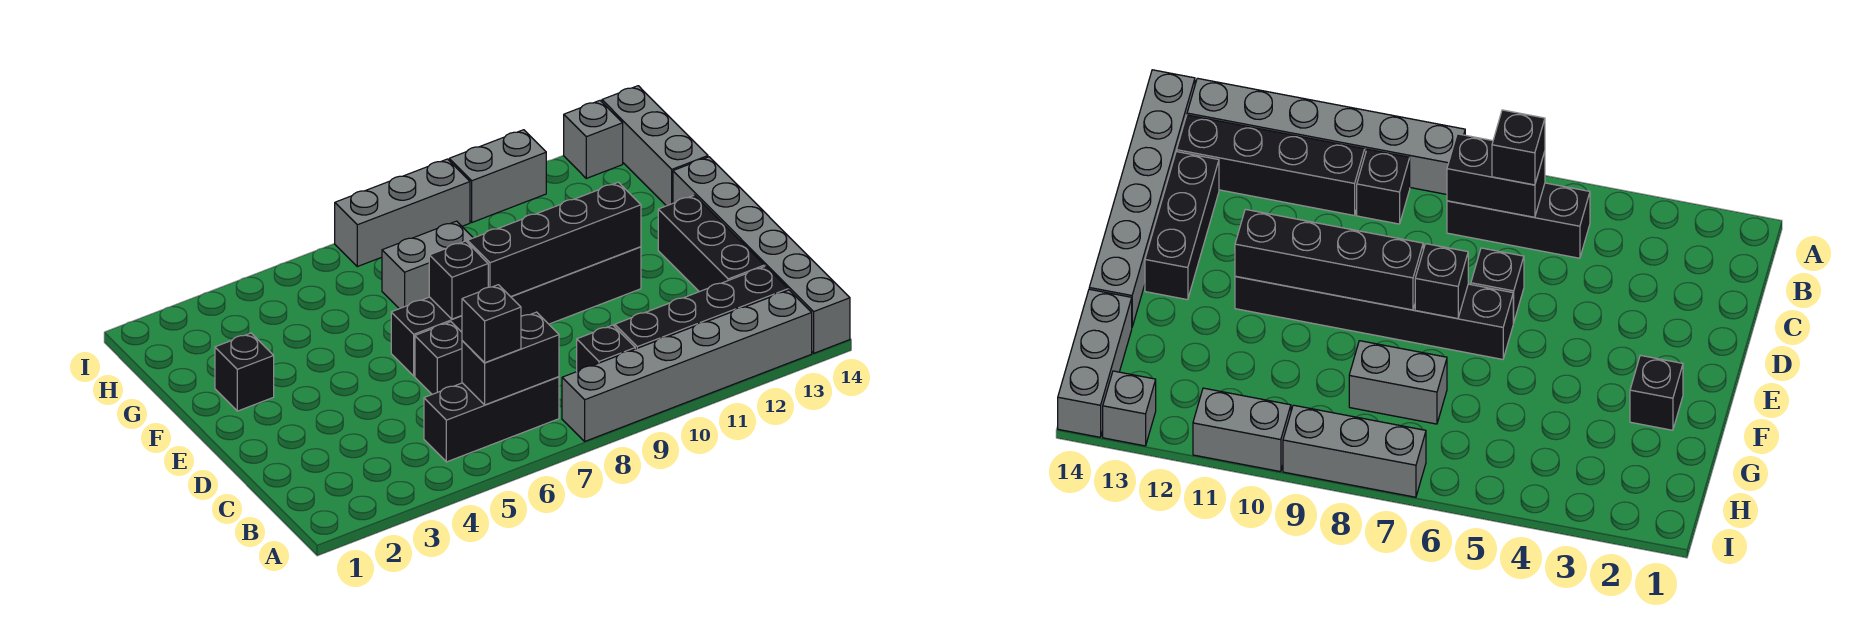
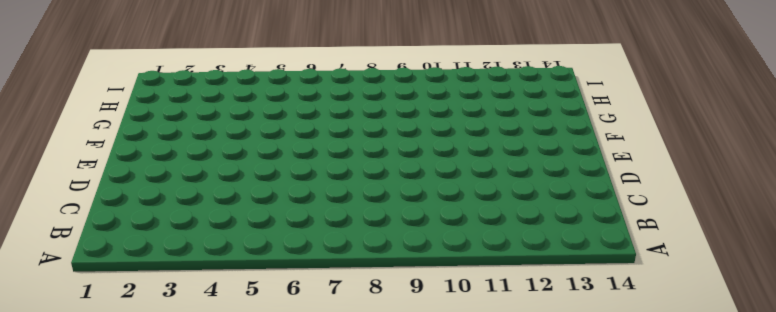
none -> grey 1x6 brick [562,290,812,441]
none -> grey 1x6 brick [673,157,850,353]
none -> black 1x3 brick [424,377,559,462]

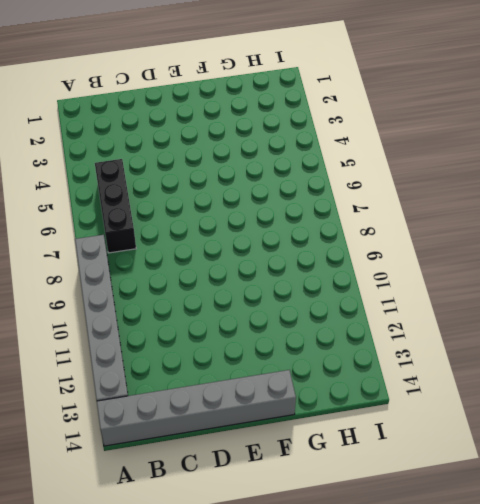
none -> black 1x1 brick [577,325,635,371]
none -> black 1x4 brick [615,266,788,349]
none -> black 1x3 brick [658,195,764,292]

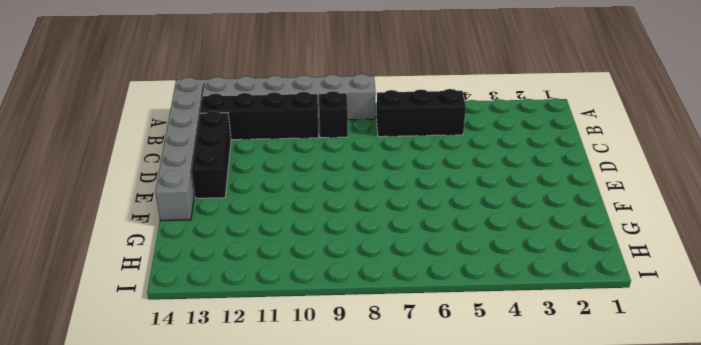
none -> black 1x1 brick [415,322,462,394]
none -> black 1x6 brick [391,247,641,376]
none -> black 1x1 brick [215,333,274,411]

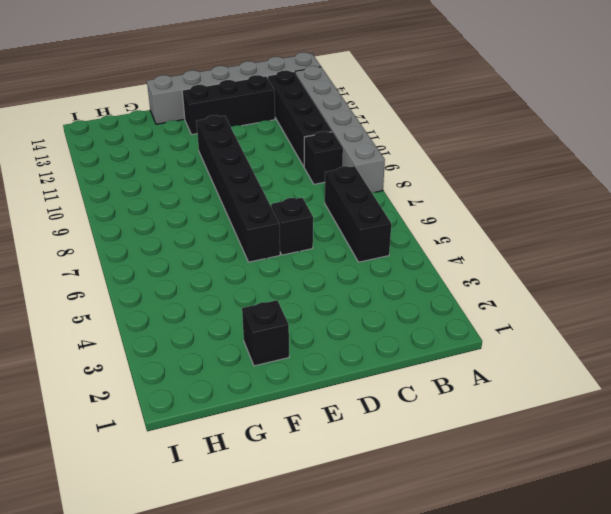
none -> grey 1x2 brick [382,221,473,309]
none -> grey 1x3 brick [602,86,708,206]
none -> grey 1x3 brick [335,159,470,267]

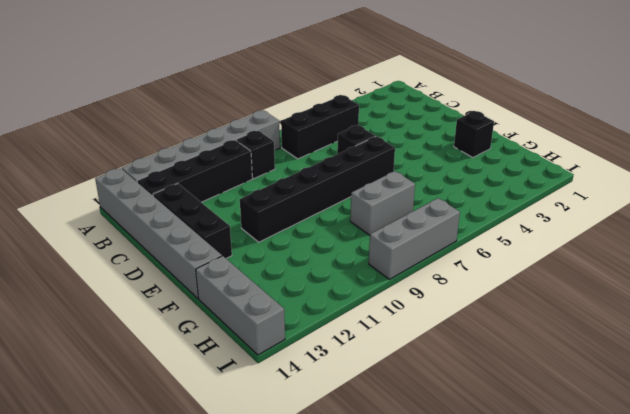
none -> grey 1x2 brick [449,130,546,222]
none -> grey 1x1 brick [564,101,623,178]
none -> black 1x2 brick [462,312,559,405]

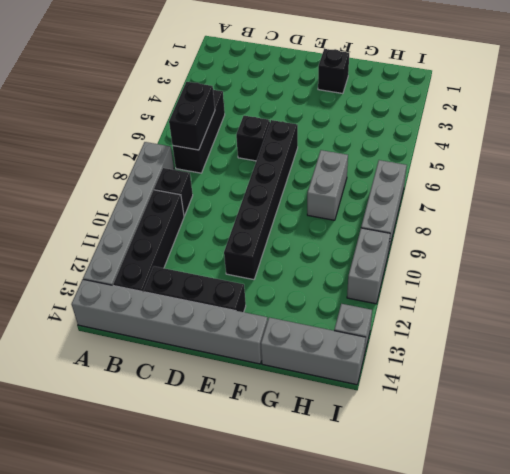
none -> black 1x1 brick [429,241,488,319]
none -> black 1x4 brick [468,182,641,297]
none -> black 1x1 brick [462,285,521,363]

